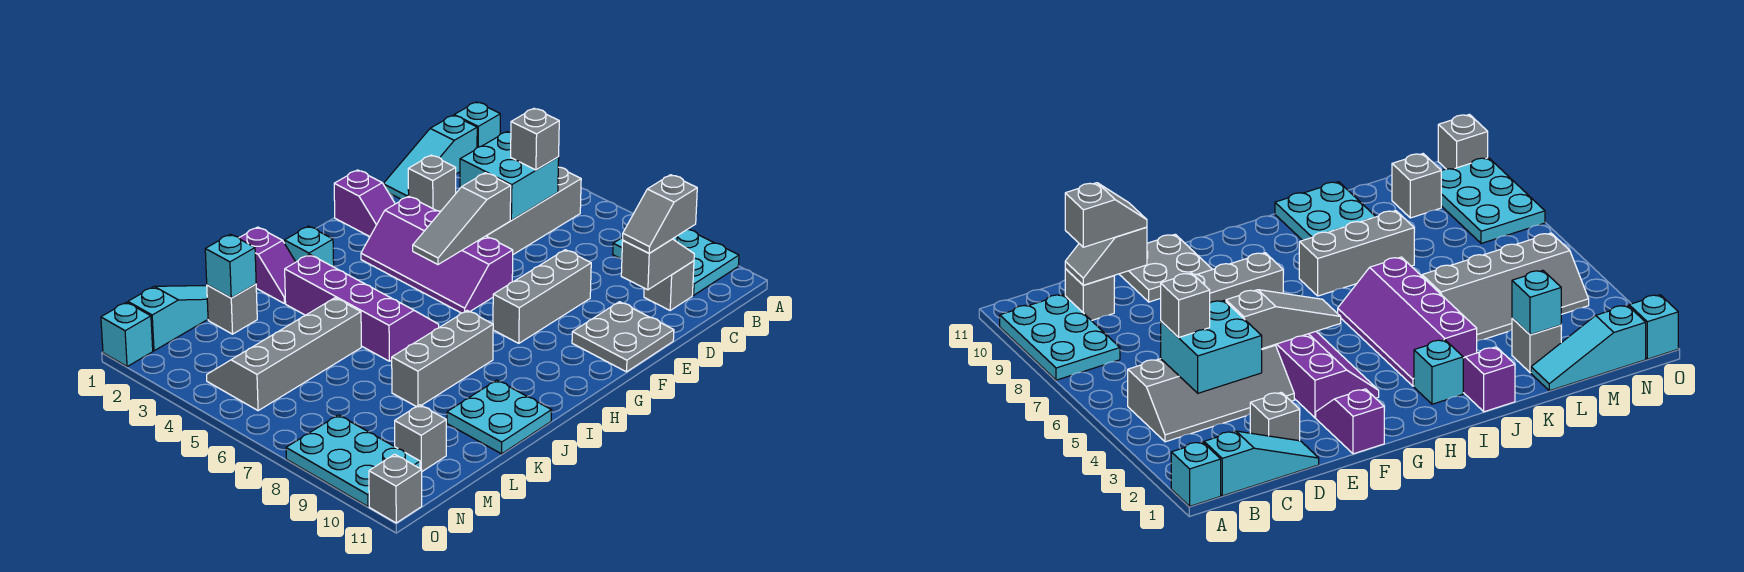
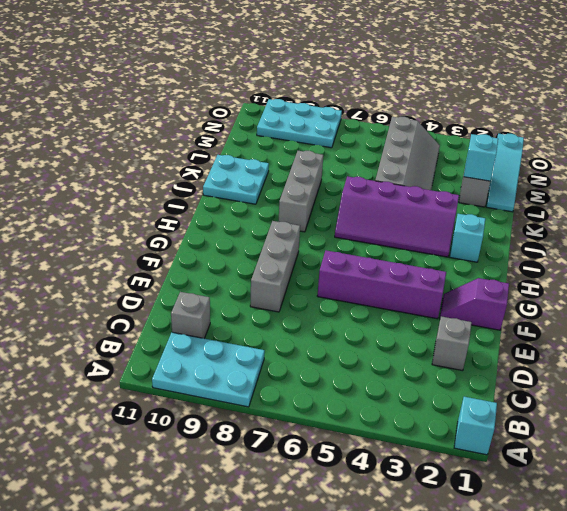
none -> cyan 1x3 slope [383,115,477,199]
none -> grey 2x4 slope [486,167,581,254]
none -> grey 2x2 plate [572,302,674,372]

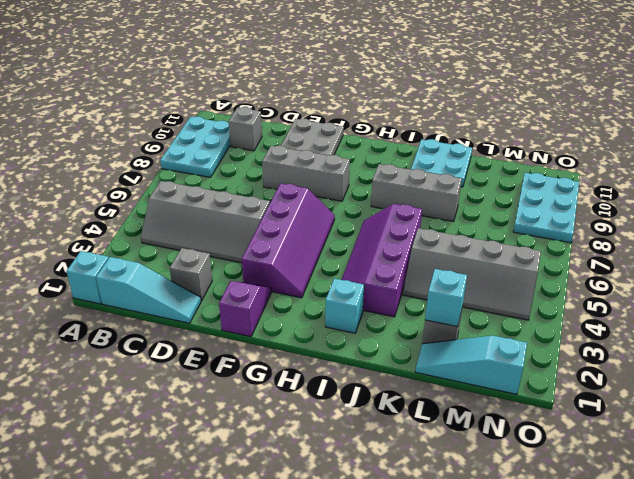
none -> purple 1x2 slope [239,227,295,303]
none -> grey 1x1 brick [395,405,446,471]
none -> cyan 1x1 brick [101,302,153,367]

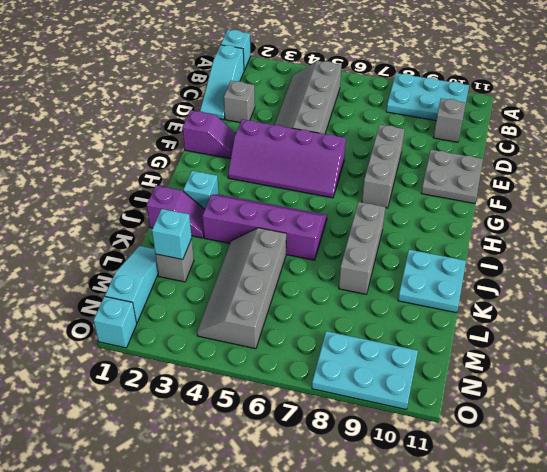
none -> grey 1x1 brick [395,405,446,471]
none -> grey 1x1 brick [369,454,422,523]
none -> cyan 2x2 brick [460,132,559,220]

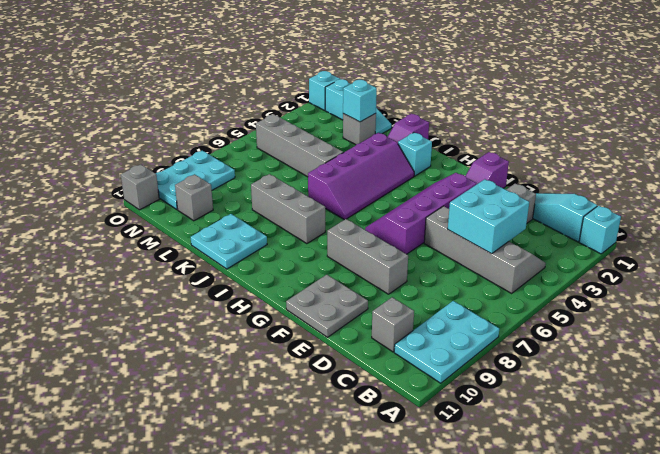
none -> grey 1x2 slope [621,239,694,290]
none -> grey 1x3 slope [413,173,511,265]
none -> grey 1x1 brick [511,109,559,170]

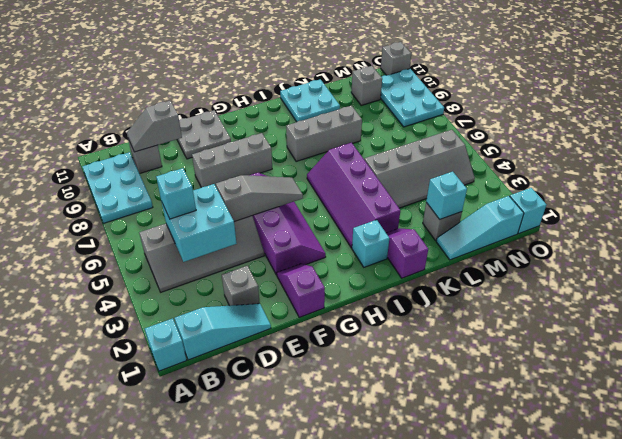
cyan 1x1 brick [156,168,196,219] -> grey 1x1 brick [511,109,559,170]
none -> grey 1x2 slope [623,175,697,253]

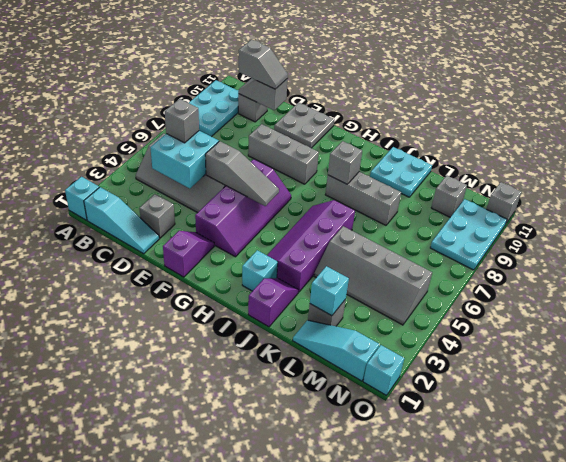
grey 1x1 brick [328,141,362,184] -> none

